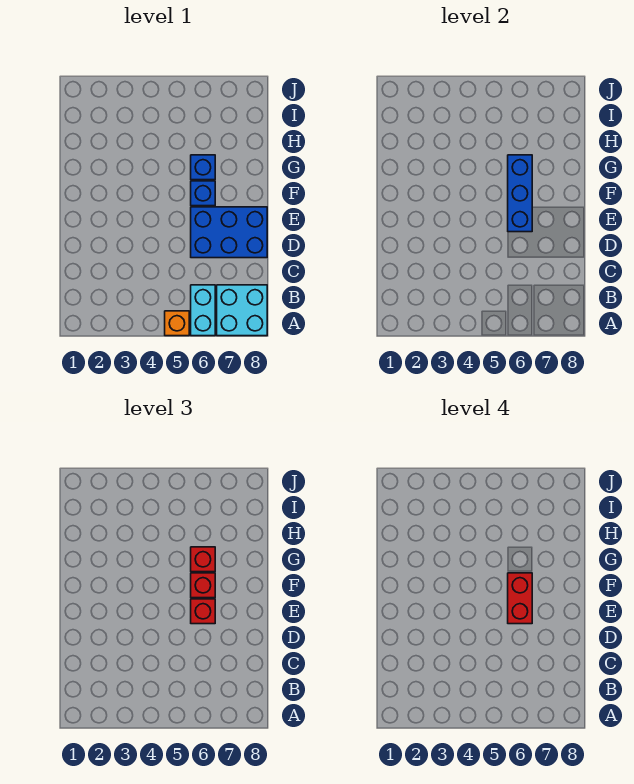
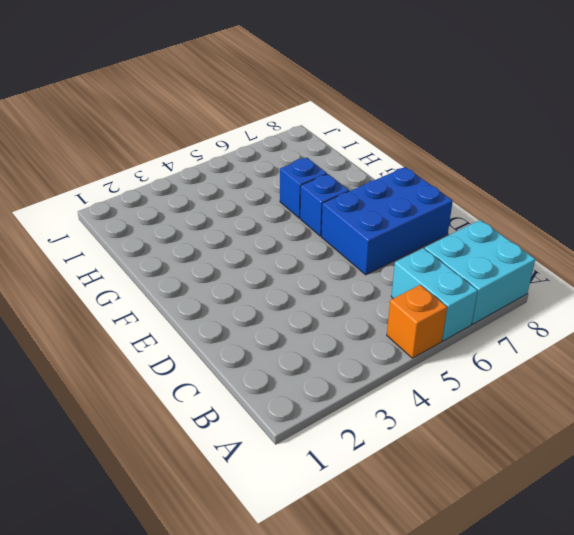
none -> blue 1x3 brick [508,155,532,232]
none -> red 1x1 brick [191,599,215,624]

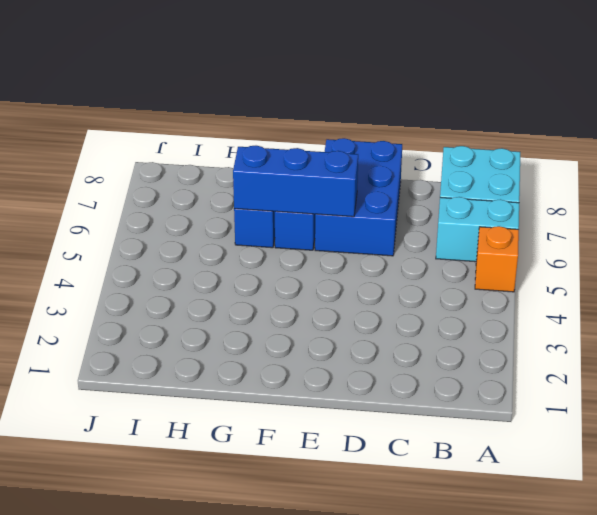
none -> red 1x1 brick [191,599,215,624]
none -> red 1x1 brick [191,573,215,598]

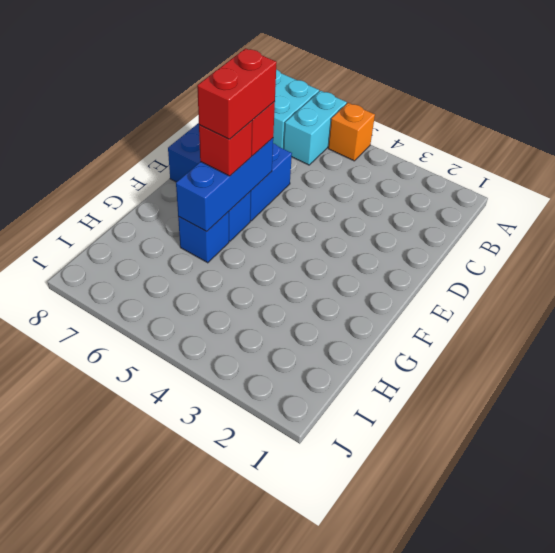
none -> red 1x1 brick [191,547,215,572]

